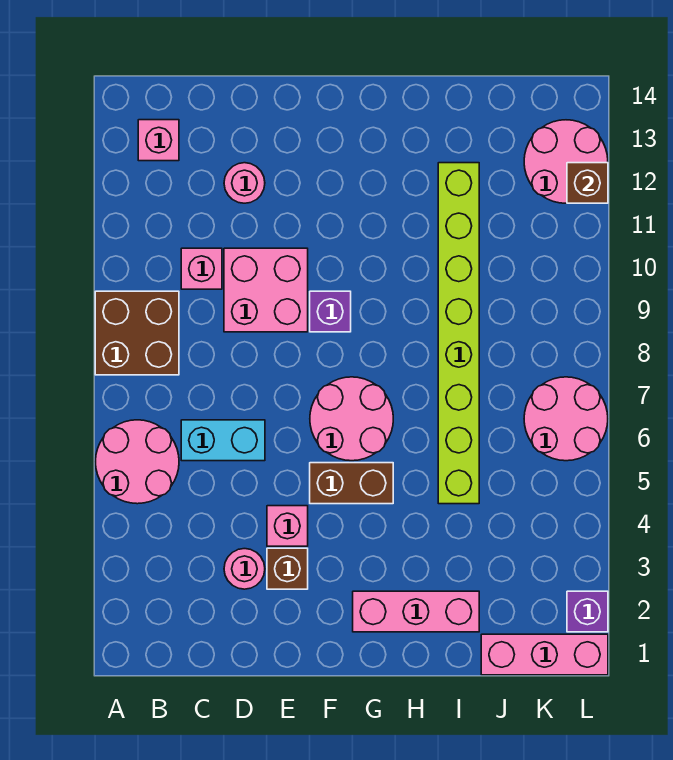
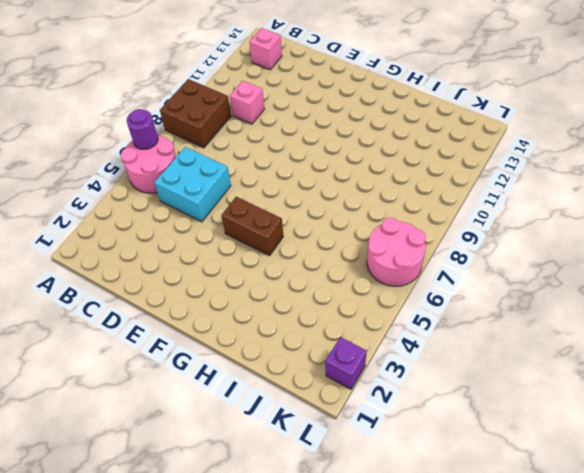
purple 1x1 round brick [127,109,158,149] -> none
cyan 2x2 brick [155,147,231,222] -> cyan 1x2 brick [181,420,265,461]
none -> pink 1x1 round brick [224,549,265,589]
none -> pink 2x2 brick [224,248,308,332]
none -> pink 1x1 round brick [224,163,265,203]

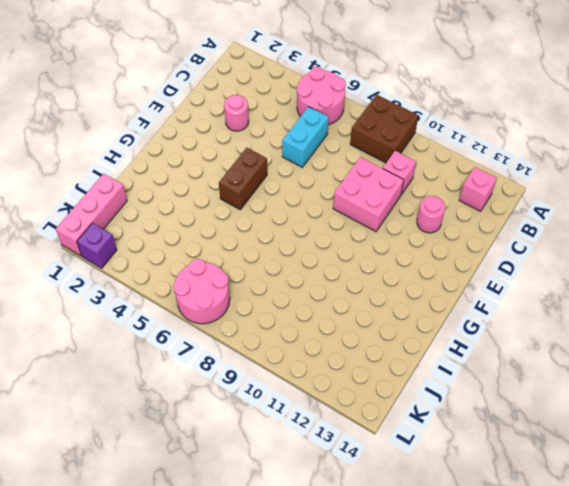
none -> brown 1x1 brick [267,548,308,589]
none -> pink 1x1 brick [267,506,308,546]
none -> pink 2x2 round brick [310,377,393,461]

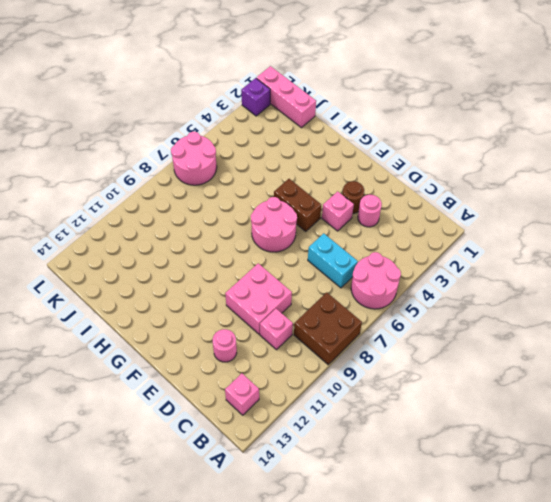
brown 1x1 round brick [342,181,364,214] -> brown 1x1 brick [267,548,308,589]
none -> purple 1x1 brick [310,291,351,332]
none -> pink 1x3 brick [353,591,479,632]
none -> lime 1x8 brick [438,163,479,504]

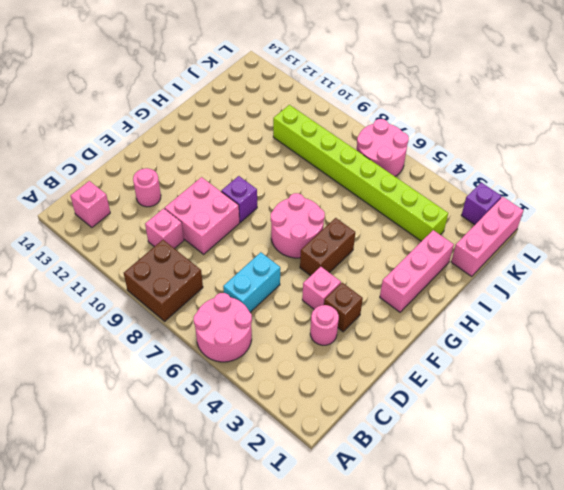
lime 1x8 brick [273,105,448,241] -> lime 1x8 brick moved to [438,163,479,504]
none -> pink 2x2 round brick [524,120,608,203]
none -> brown 1x1 brick [567,163,608,203]

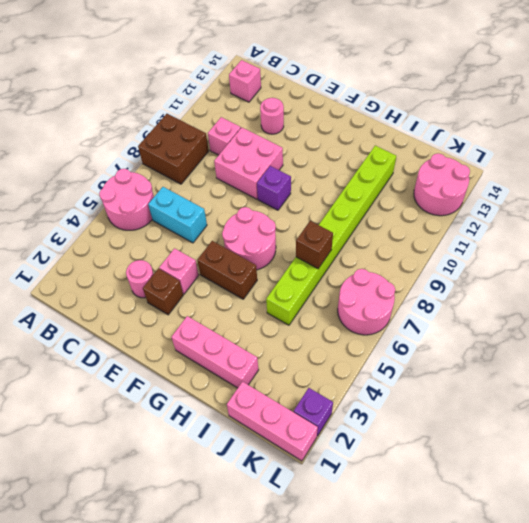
brown 1x1 brick [296,221,333,268] -> brown 1x1 brick moved to [567,163,608,203]

